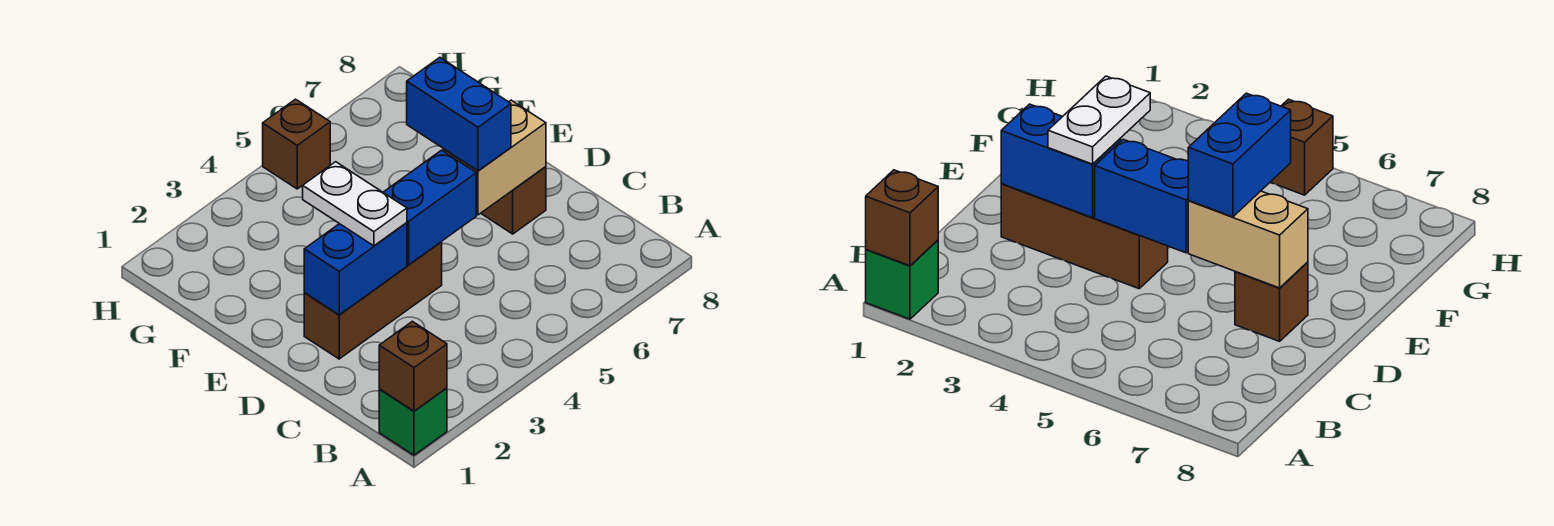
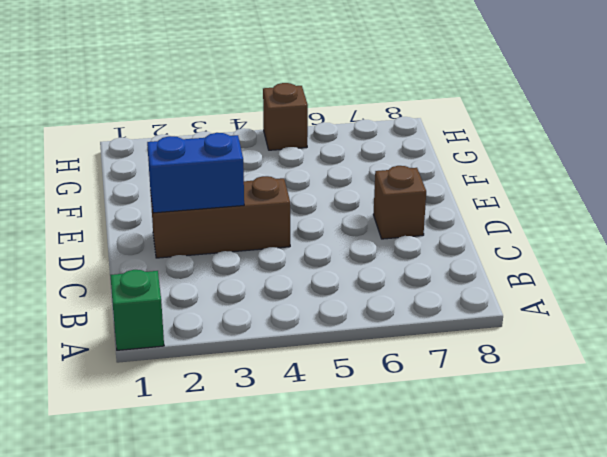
none -> brown 1x1 brick [379,321,447,411]
none -> blue 1x2 brick [383,150,476,265]

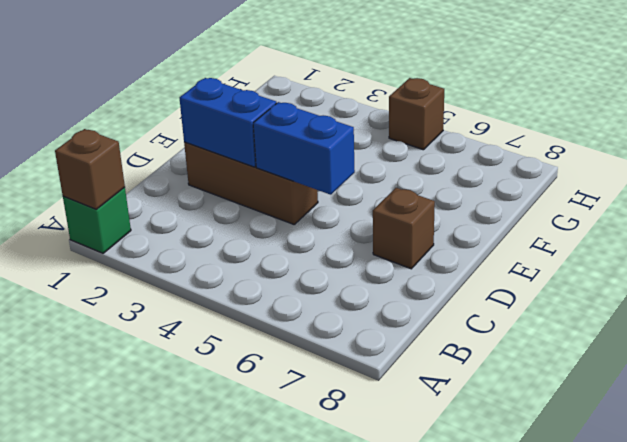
none -> tan 1x2 brick [443,100,546,215]
none -> white 1x2 plate [303,162,407,246]

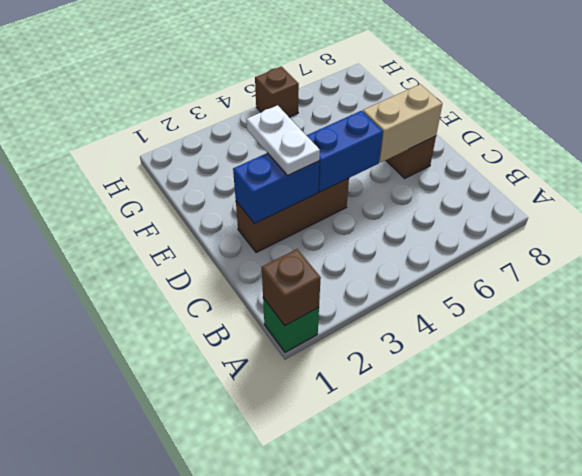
none -> blue 1x2 brick [407,57,511,171]

